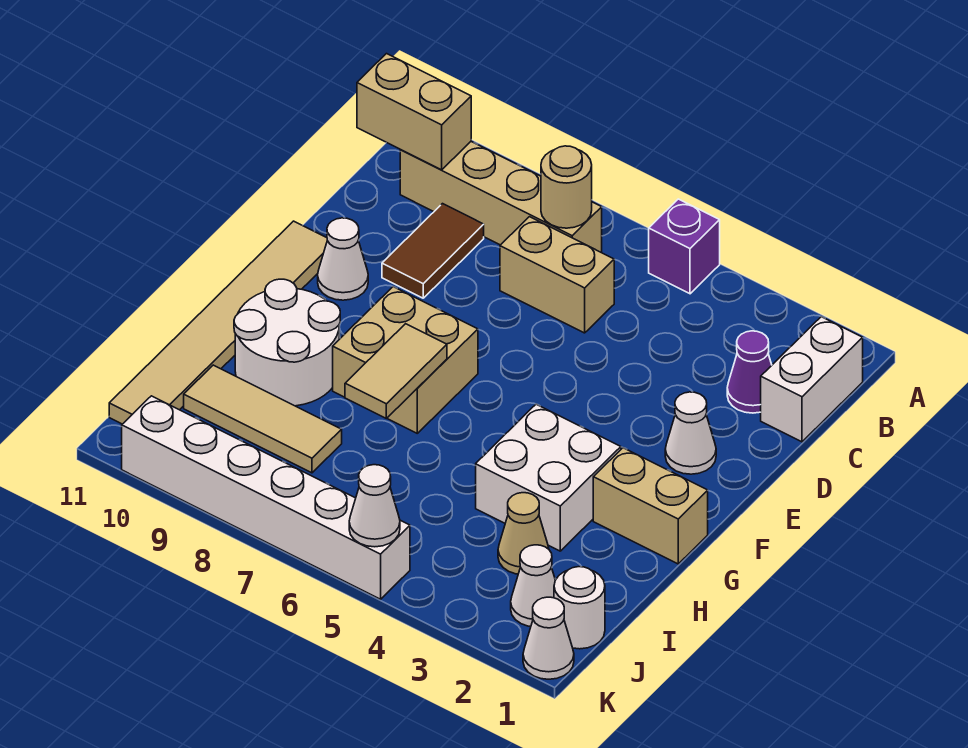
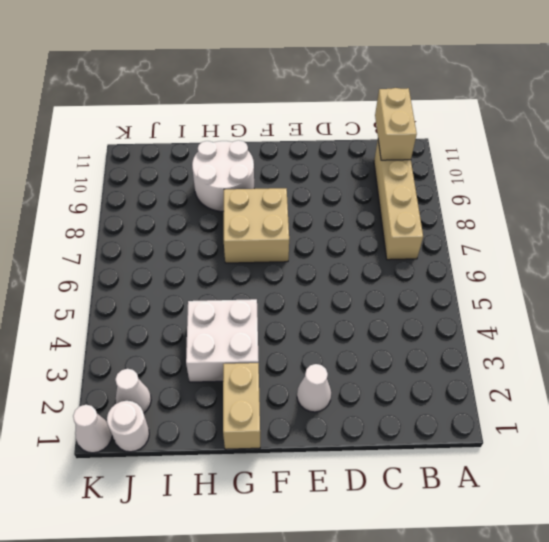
none -> purple 1x1 brick [649,199,720,294]
none -> white 1x2 brick [761,317,863,442]
none -> purple 1x1 cone [727,331,772,413]

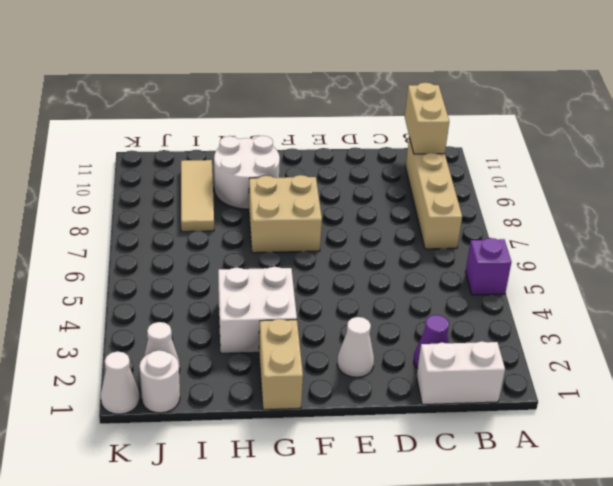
none -> tan 1x2 brick [500,217,614,333]
none -> brown 1x2 tile [382,204,484,298]
none -> white 1x1 cone [318,218,368,300]

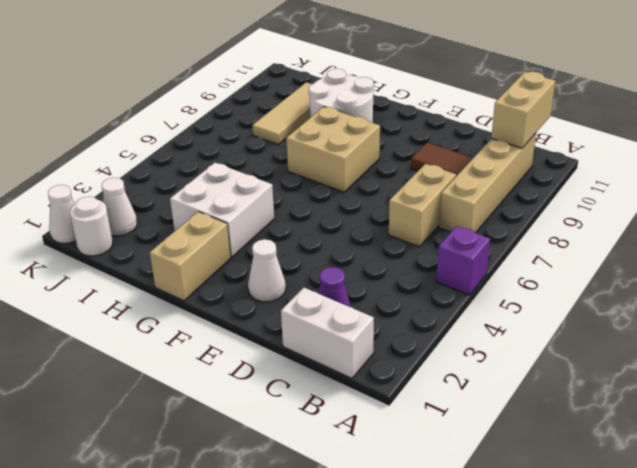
none -> white 1x1 cone [318,218,368,300]
none -> tan 1x6 tile [109,221,327,424]
none -> tan 1x1 cone [498,493,549,574]

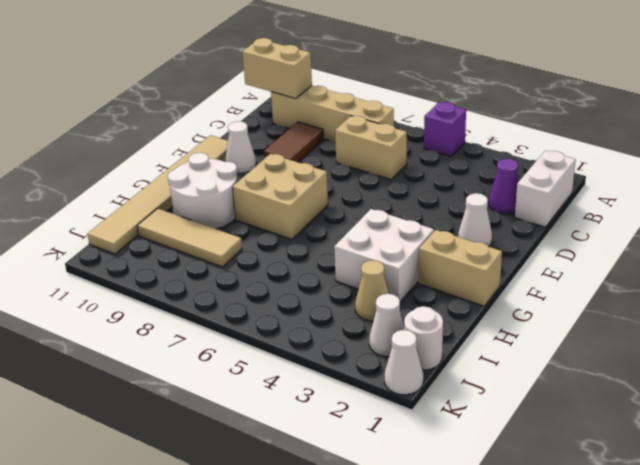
none -> white 1x6 brick [122,396,410,599]
none -> tan 1x1 round brick [541,146,592,228]
none -> tan 1x2 tile [345,324,447,418]

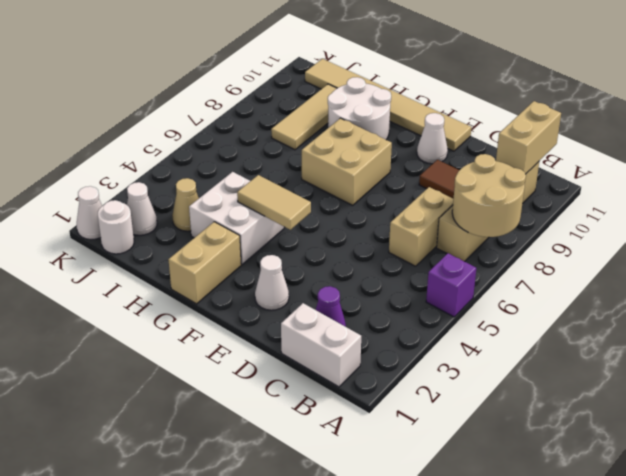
tan 2x2 round brick [452,154,526,237] -> tan 1x1 round brick [541,146,592,228]
tan 1x2 tile [237,175,311,230] -> tan 1x2 tile moved to [345,324,447,418]
none -> white 1x6 brick [122,396,410,599]
none -> white 1x1 cone [349,465,400,547]

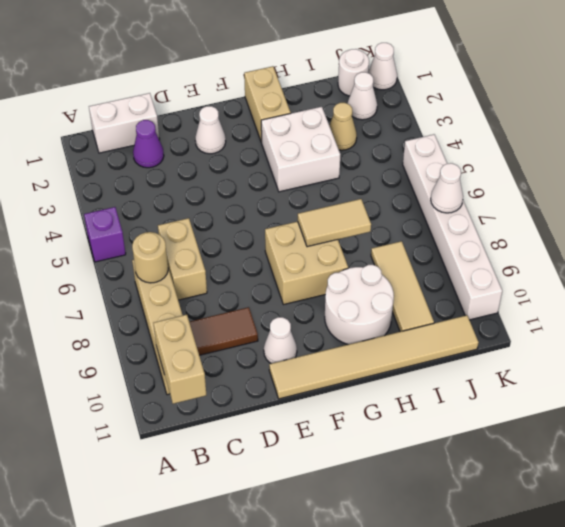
white 1x1 cone [431,163,463,213] -> white 1x1 cone moved to [349,465,400,547]

